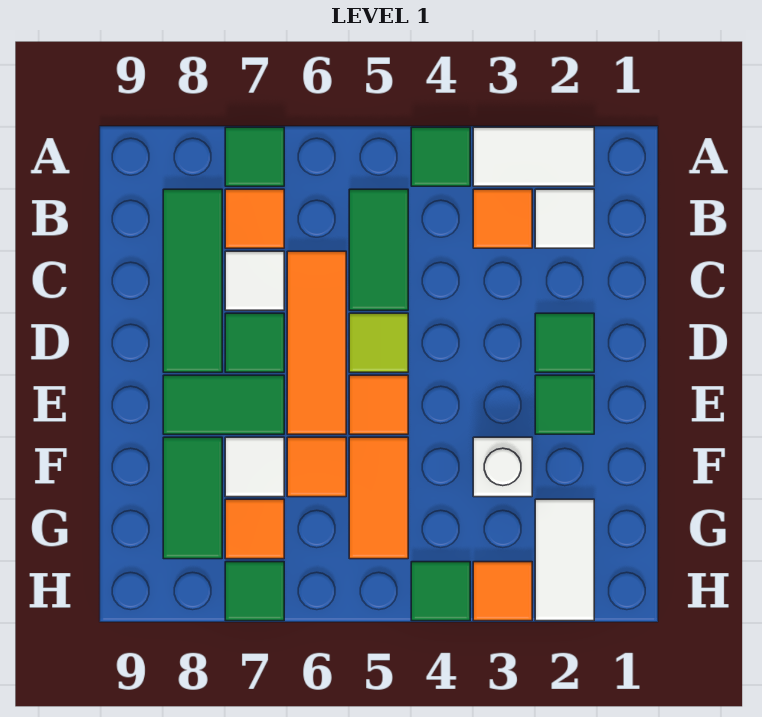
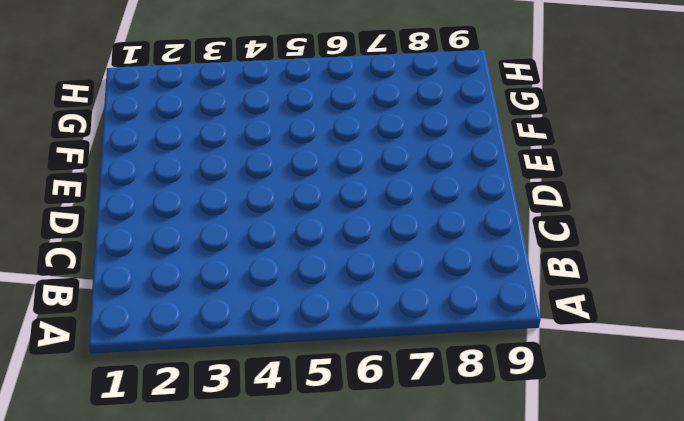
none -> white 1x2 tile [473,127,594,186]
none -> green 1x1 tile [411,127,470,186]
none -> green 1x1 tile [225,127,284,186]

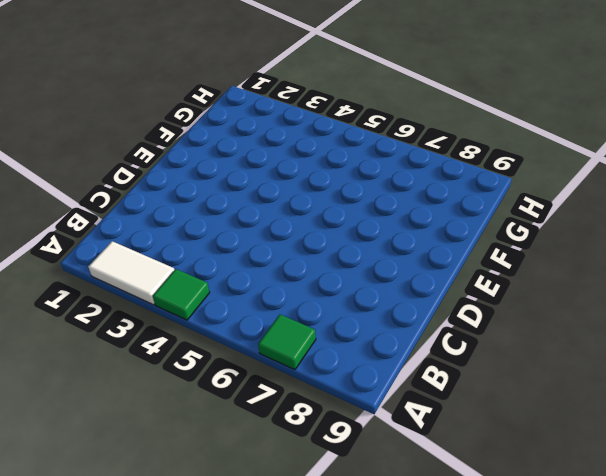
none -> white 1x1 tile [535,189,594,248]
none -> orange 1x1 tile [473,189,532,248]
none -> green 1x2 tile [349,189,408,310]

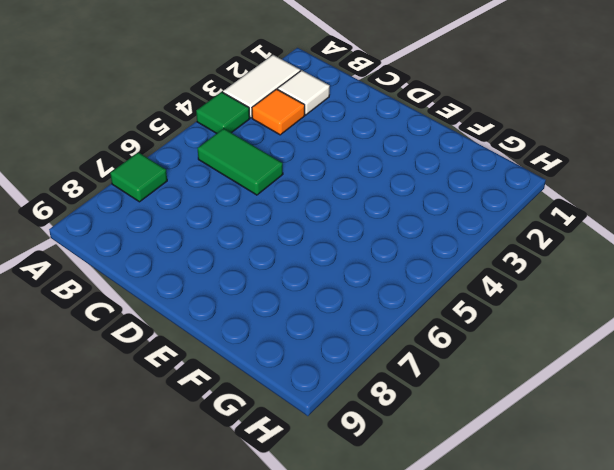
none -> orange 1x1 tile [225,189,284,248]
none -> green 1x3 tile [163,189,222,372]
none -> orange 1x3 tile [287,251,346,434]

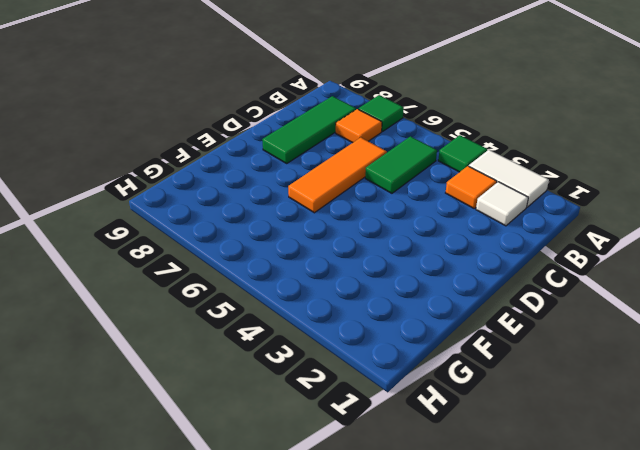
none -> white 1x1 tile [225,251,284,310]
none -> green 1x1 tile [535,313,594,372]
none -> lime 1x1 tile [349,313,408,372]

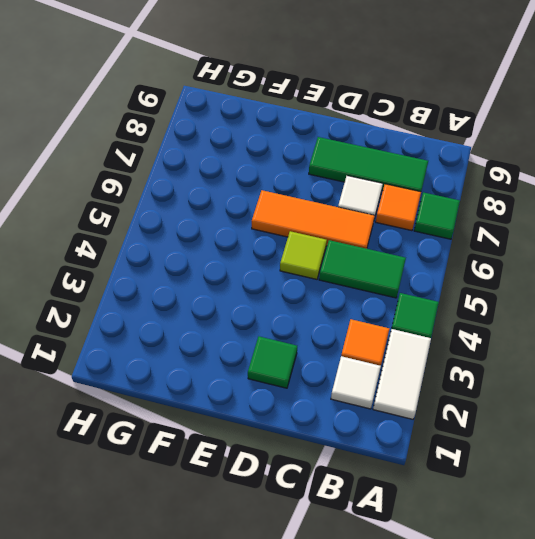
none -> green 1x1 tile [225,313,284,372]
none -> green 1x1 tile [535,375,594,434]
none -> orange 1x1 tile [349,375,408,434]

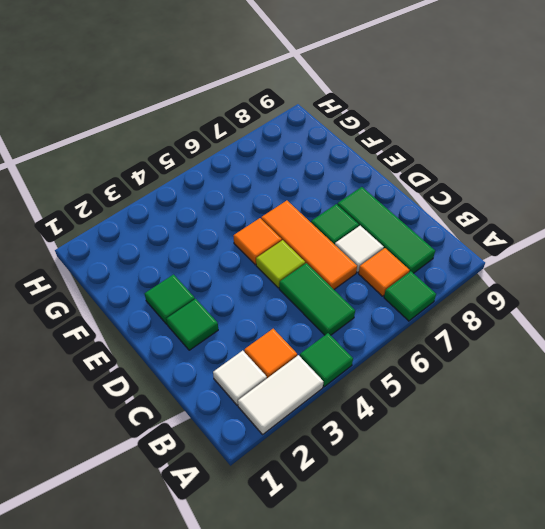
none -> green 1x2 tile [163,375,284,434]
none -> white 1x1 brick [473,437,532,497]
none -> orange 1x2 tile [349,437,408,559]

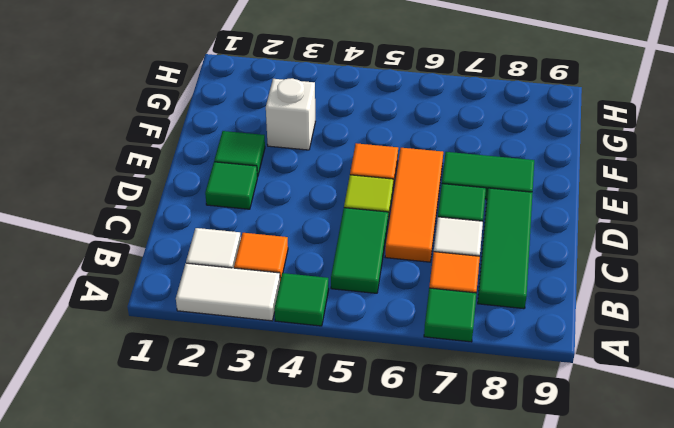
none -> orange 1x2 tile [349,437,408,559]
none -> orange 1x1 tile [287,437,346,497]
none -> white 1x1 tile [225,437,284,497]

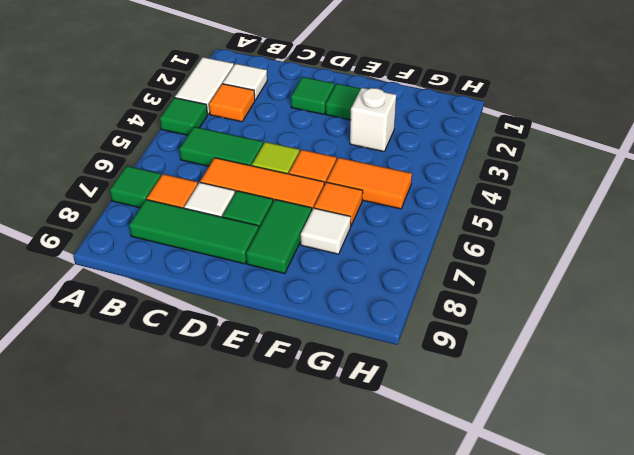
none -> green 1x2 tile [163,437,222,559]
none -> white 1x2 tile [535,499,594,621]
none -> orange 1x1 tile [225,499,284,559]

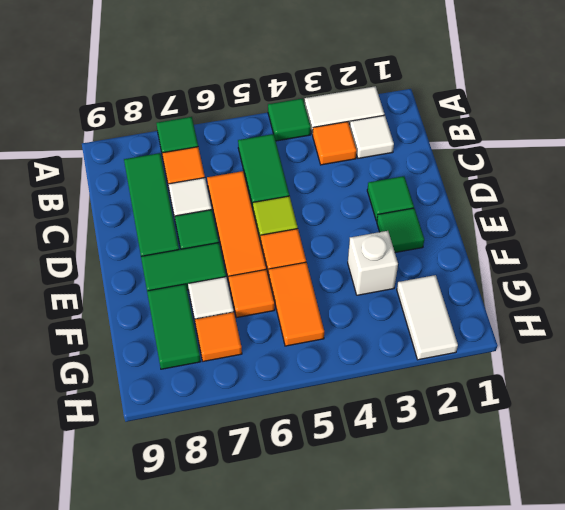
none -> orange 1x1 tile [473,562,532,621]
none -> green 1x1 tile [411,562,470,621]
none -> green 1x1 tile [225,562,284,621]

